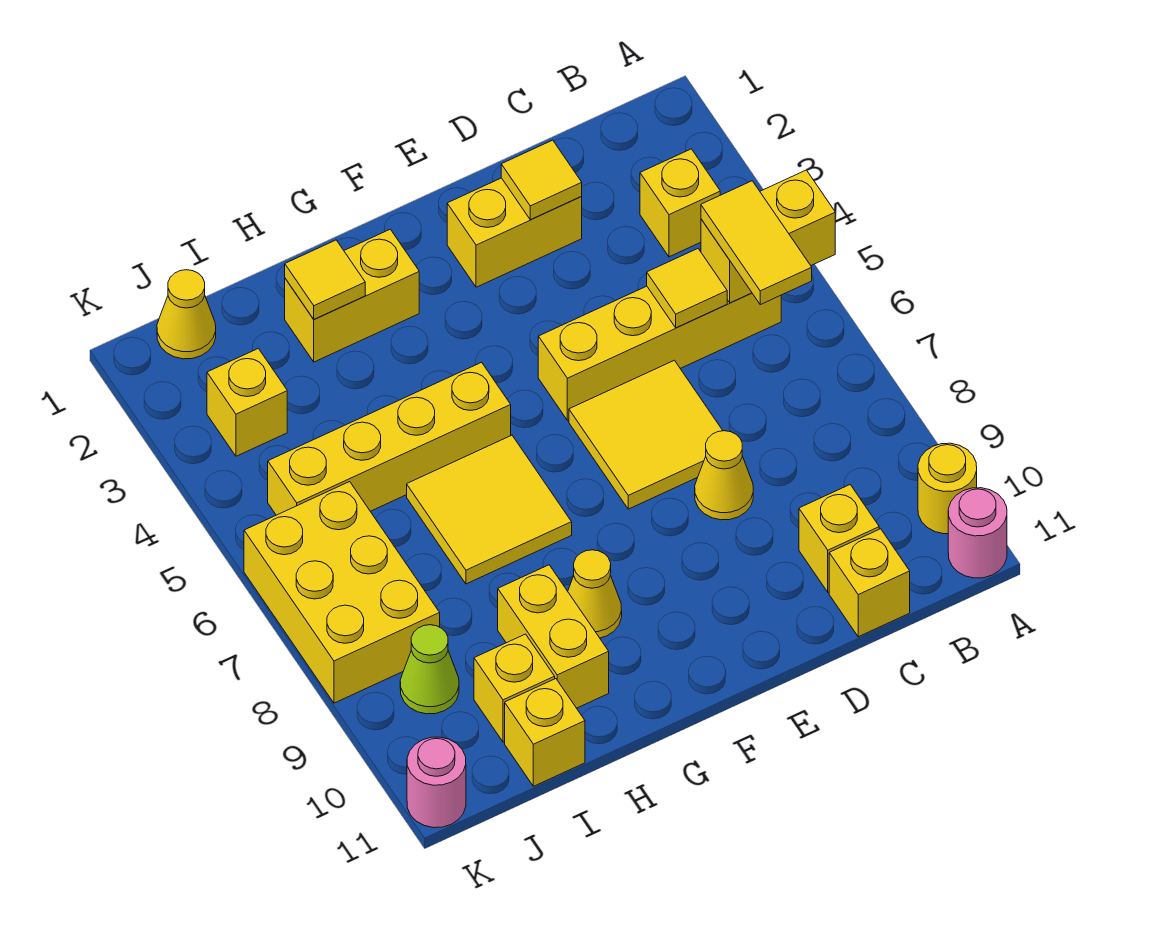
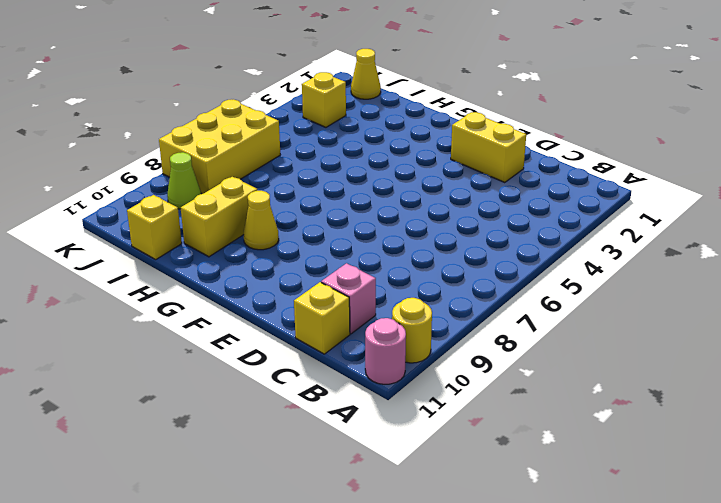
pink 1x1 brick [321,263,376,334] -> yellow 1x1 brick [799,485,879,592]
none -> yellow 1x1 brick [640,149,720,257]
none -> yellow 1x4 brick [538,286,781,420]
none -> yellow 2x2 tile [569,360,723,509]

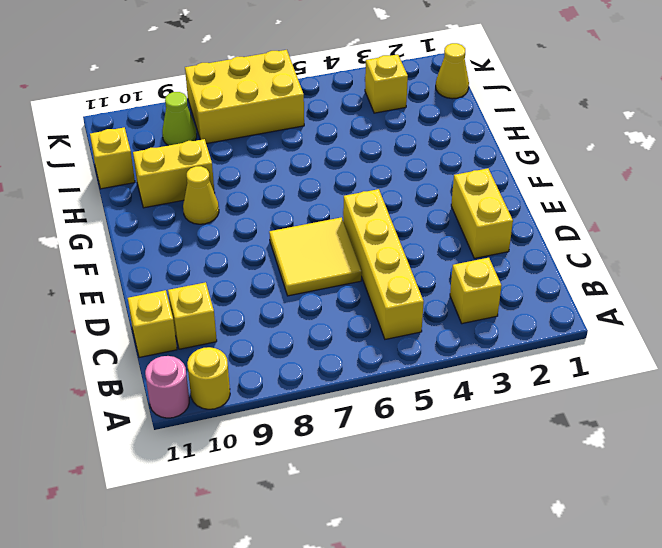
none -> yellow 1x1 cone [695,431,753,520]
none -> yellow 1x2 brick [285,229,419,362]
none -> yellow 1x4 brick [268,362,511,515]

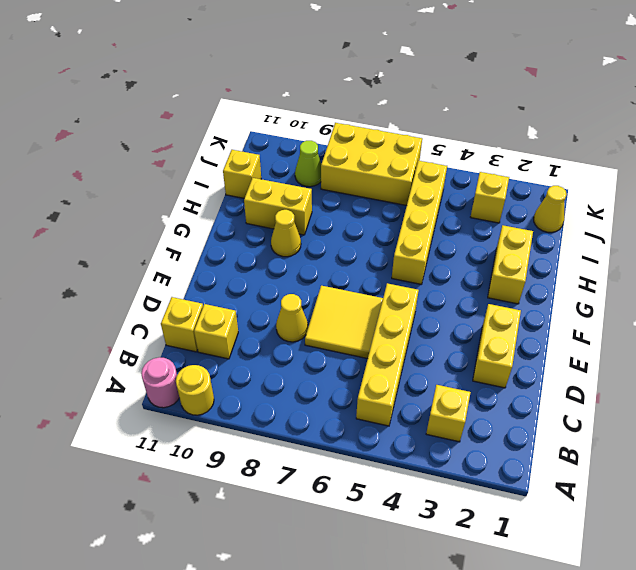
none -> yellow 2x2 tile [407,435,572,584]
none -> yellow 1x1 brick [474,634,555,742]
none -> pink 1x1 round brick [407,737,466,828]

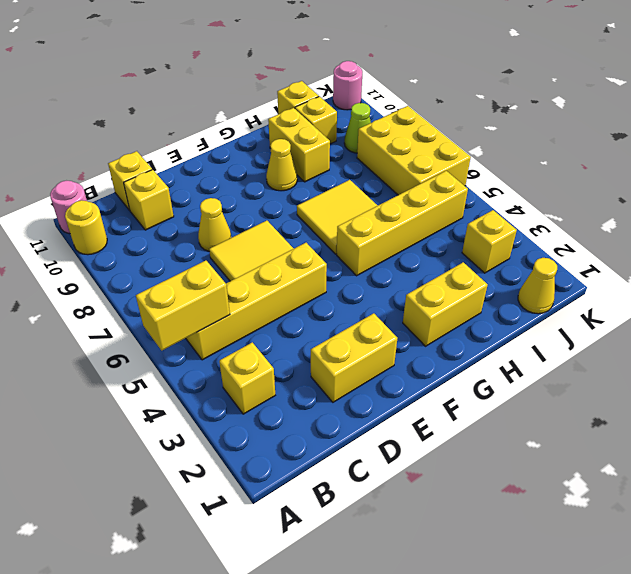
none -> yellow 1x1 tile [647,249,727,328]
none -> yellow 1x1 tile [501,140,582,220]
none -> yellow 1x1 tile [285,240,365,319]

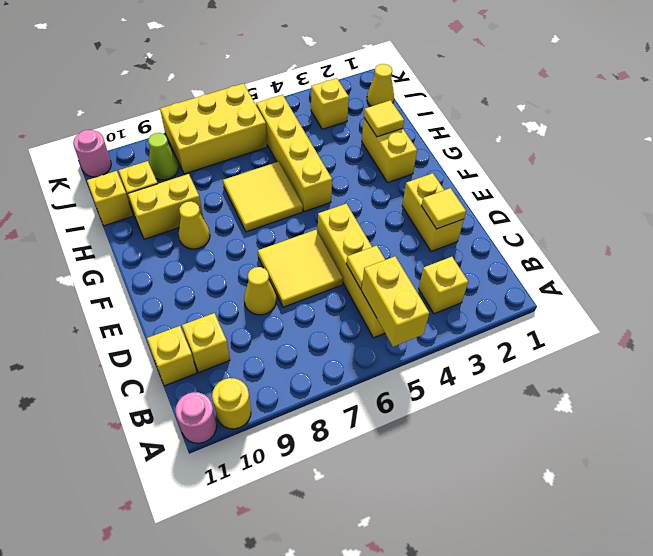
none -> yellow 1x2 tile [701,181,812,305]

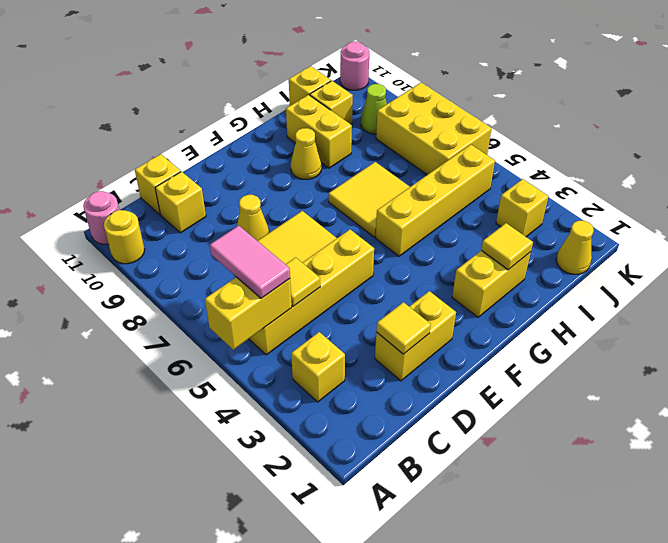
pink 1x2 tile [210,226,290,298] -> yellow 1x2 tile [701,181,812,305]

